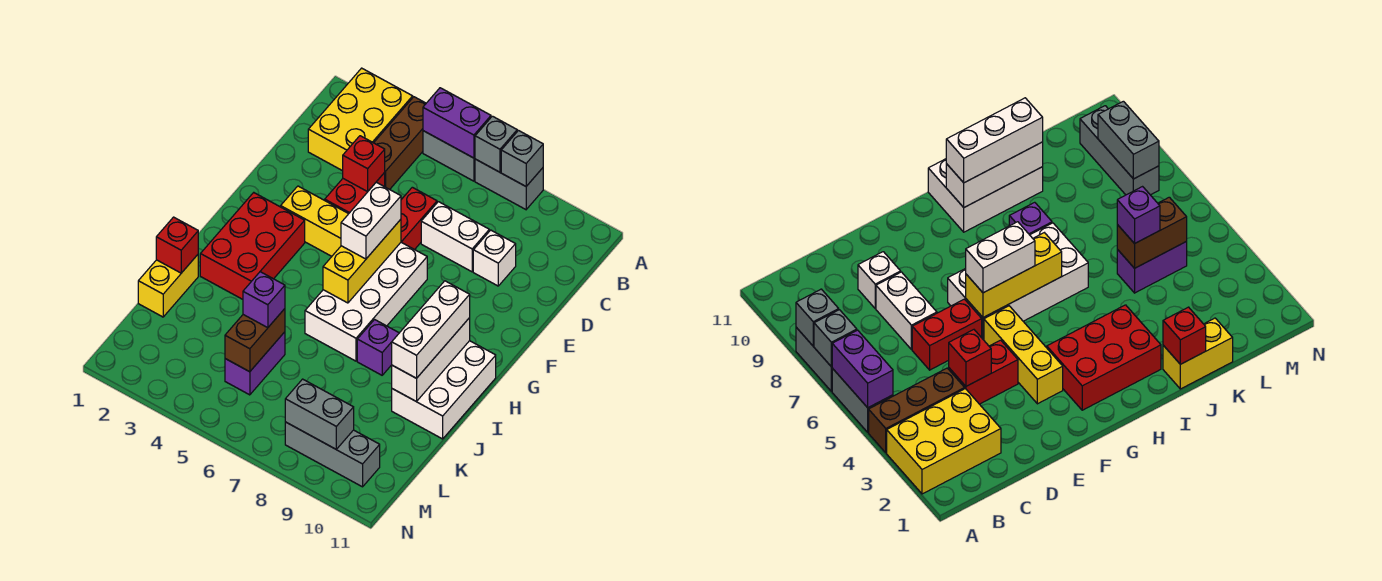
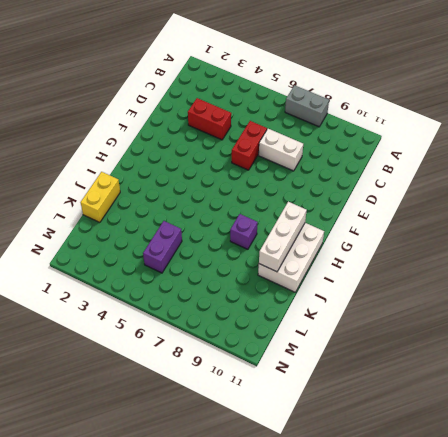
red 1x2 brick [188,98,231,140] -> red 1x2 brick turned to [325,173,385,214]
none -> yellow 2x3 brick [308,68,413,171]
none -> brown 1x3 brick [374,97,426,189]
none -> grey 1x2 brick [423,131,475,181]

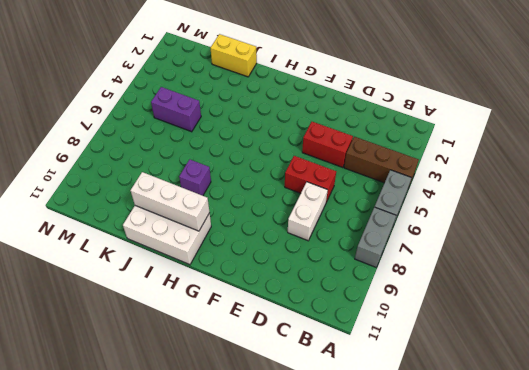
none -> yellow 2x3 brick [308,68,413,171]
none -> white 1x1 brick [473,230,516,286]
none -> yellow 1x3 brick [281,186,348,256]

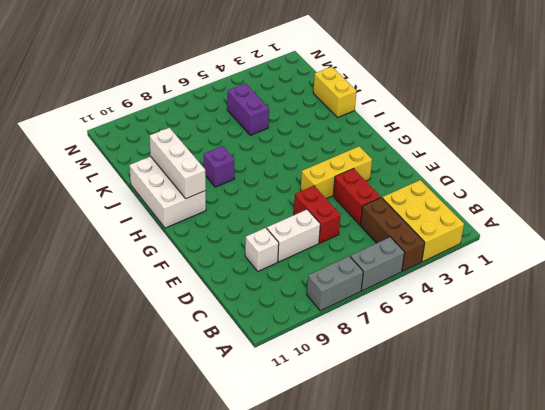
none -> white 2x4 brick [305,242,427,361]
none -> red 2x3 brick [200,193,305,299]
none -> grey 1x3 brick [285,422,380,487]

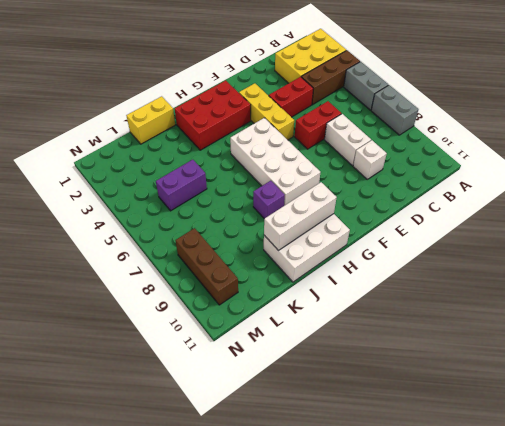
white 2x4 brick [230,118,321,206] -> white 2x4 brick turned to [305,242,427,361]
brown 1x3 brick [176,228,238,305] -> grey 1x3 brick [285,422,380,487]
none -> purple 1x2 brick [423,88,491,158]
none -> grey 1x1 brick [475,116,517,172]
none -> grey 1x1 brick [501,131,543,186]

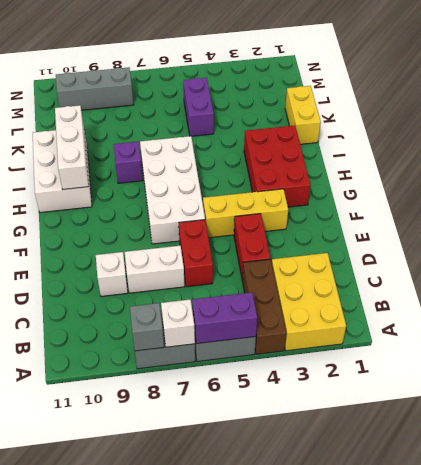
white 1x1 brick [161,300,195,347] -> grey 1x1 brick [475,116,517,172]
none -> red 1x1 brick [343,136,385,192]
none -> yellow 1x3 brick [323,219,401,303]
none -> red 1x1 brick [156,217,198,273]

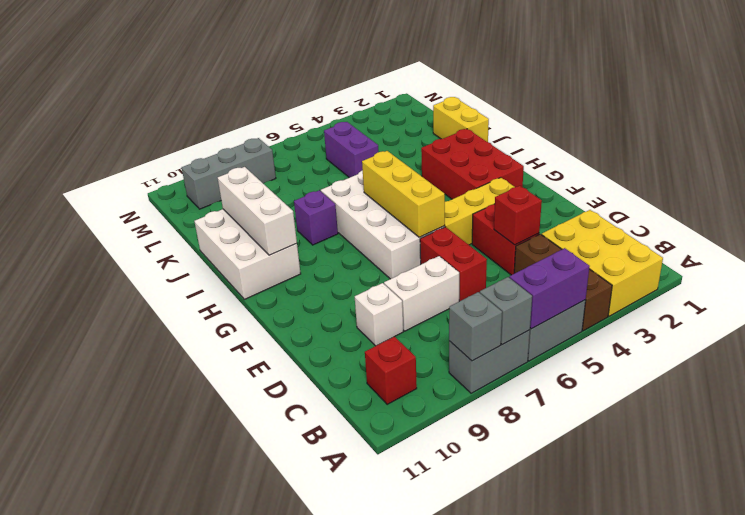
red 1x1 brick [365,337,417,404] -> red 1x1 brick moved to [156,217,198,273]
none -> brown 1x2 brick [225,309,285,372]
none -> grey 1x2 brick [285,379,354,449]
none -> white 1x2 brick [341,182,401,259]

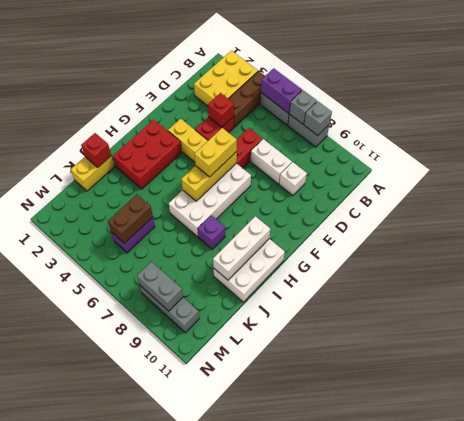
yellow 1x2 brick [194,128,237,177] -> white 1x2 brick [341,182,401,259]
none -> white 1x3 brick [392,281,470,378]
none -> purple 1x1 brick [243,272,285,328]

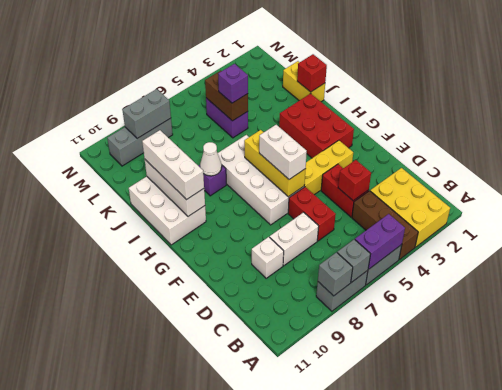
white 1x1 cone [200,142,222,176] -> none

